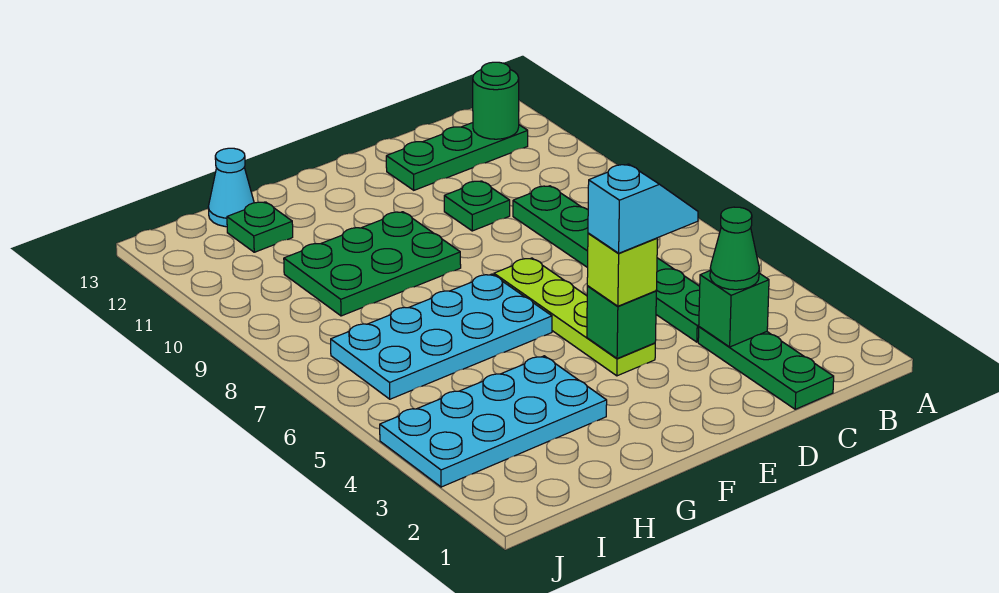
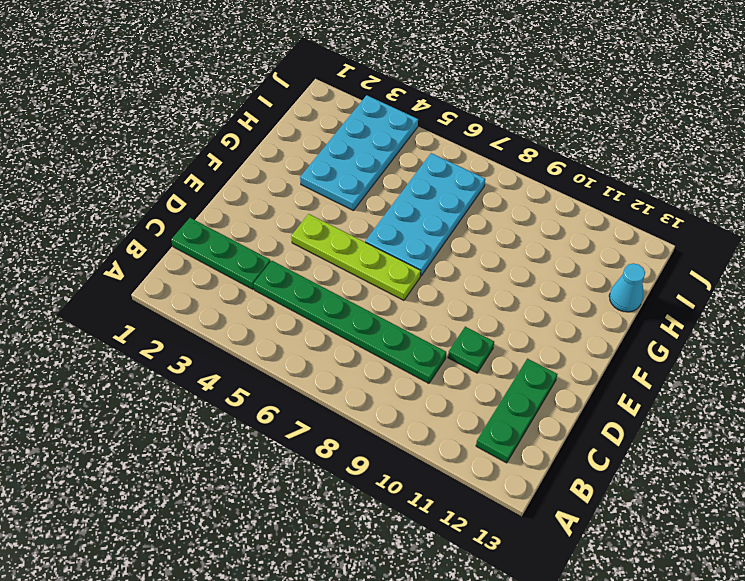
none -> green 2x3 plate [284,212,461,316]
none -> green 1x1 plate [227,202,293,252]
none -> green 1x1 round brick [473,62,519,139]

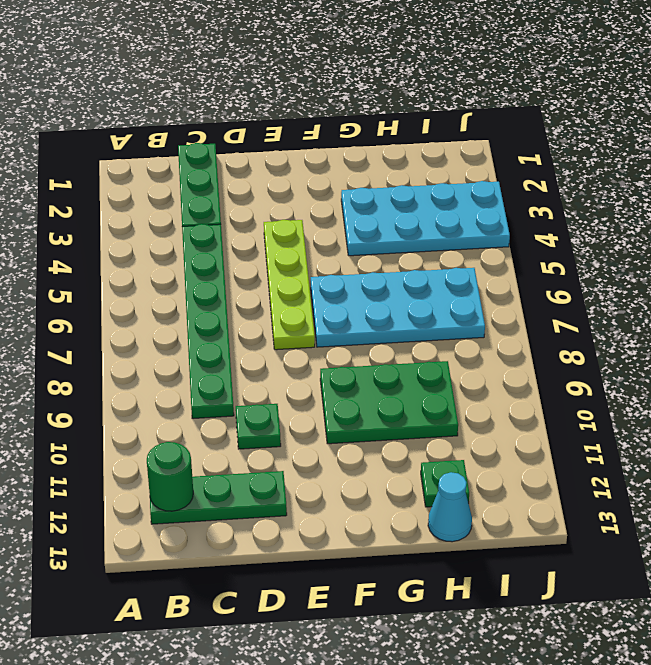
none -> green 1x1 brick [699,271,769,347]
none -> green 1x1 brick [587,286,656,359]
none -> green 1x1 cone [710,207,759,290]

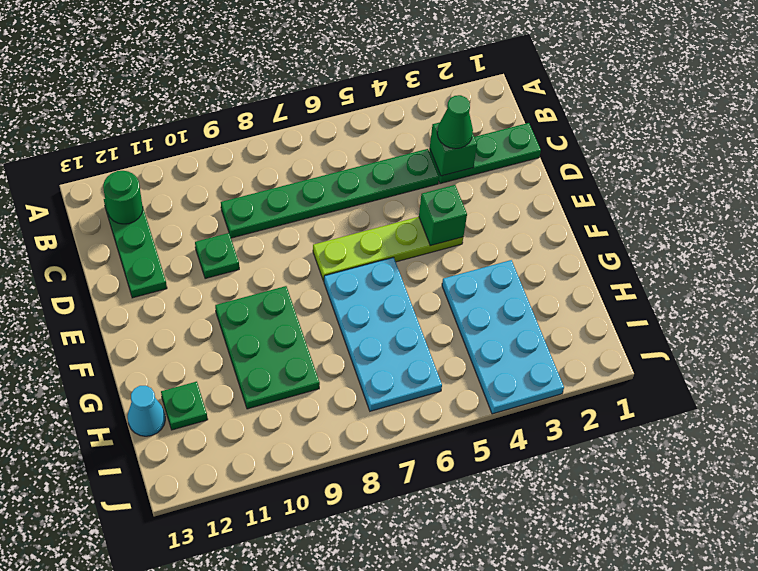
none -> lime 1x1 brick [587,233,657,306]
none -> cyan 1x2 slope [588,164,698,253]

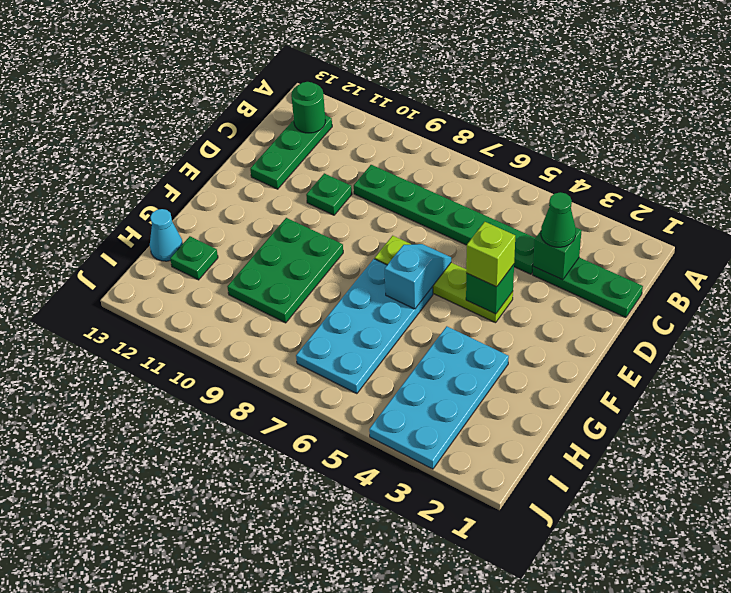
cyan 1x2 slope [385,244,451,309] -> cyan 1x2 slope moved to [588,164,698,253]

